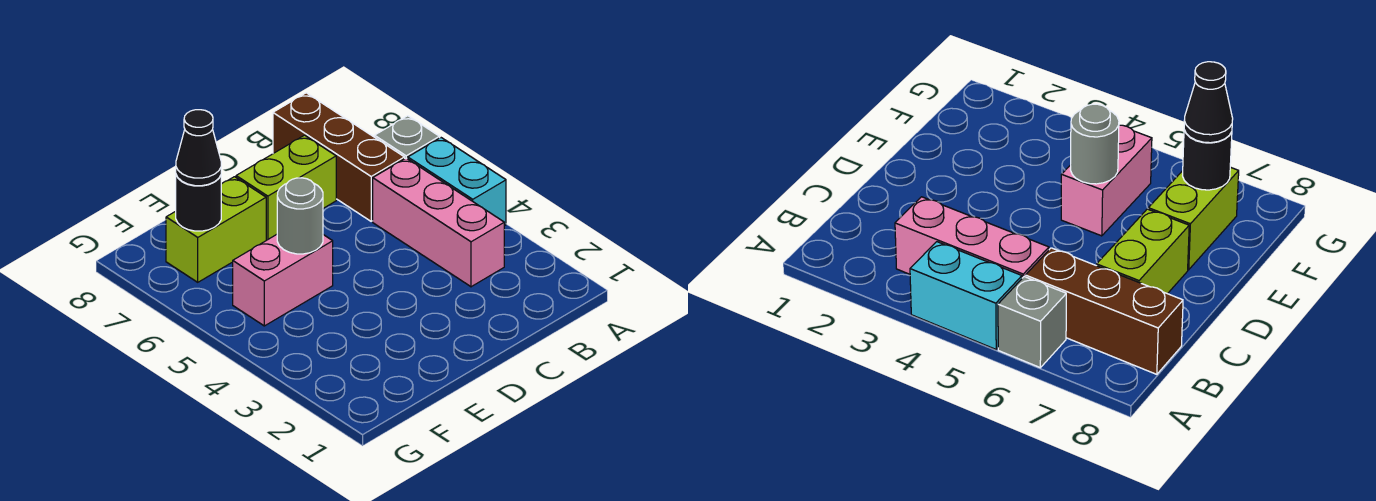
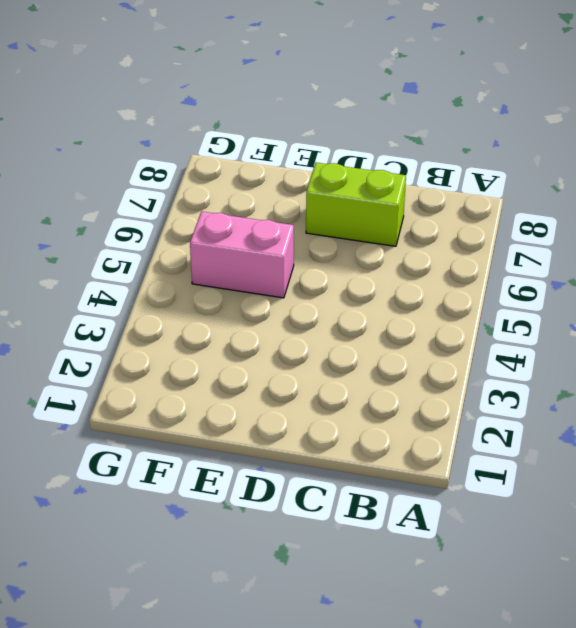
none -> cyan 1x2 brick [408,138,506,226]
none -> grey 1x1 brick [375,116,440,159]

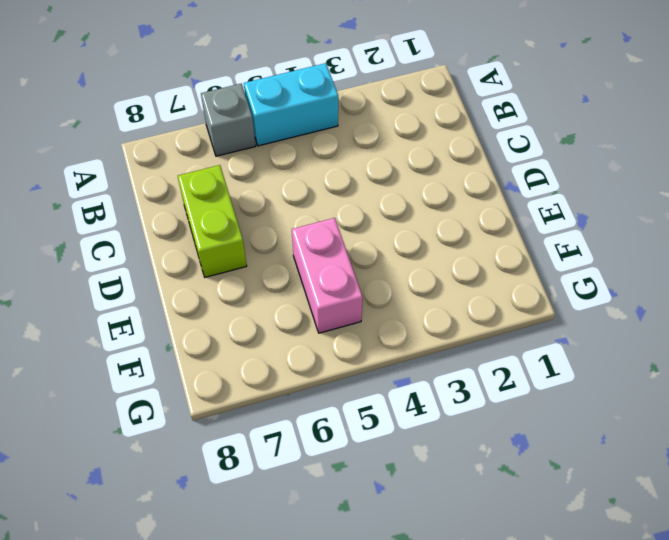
none -> pink 1x3 brick [373,158,504,287]
none -> brown 1x3 brick [273,93,405,221]

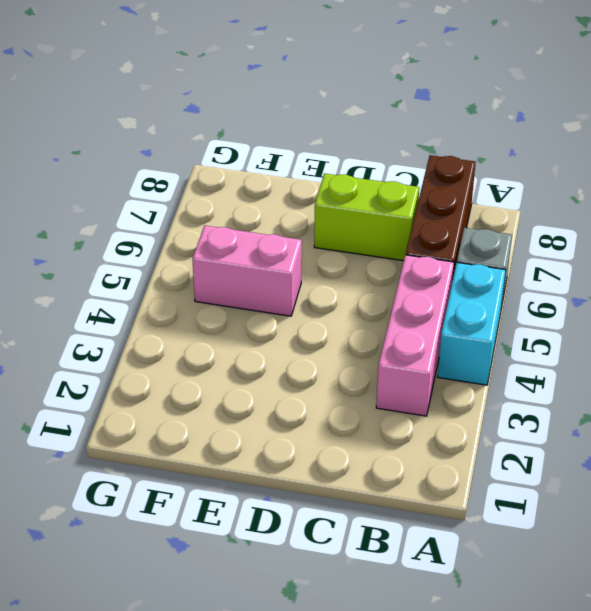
none -> lime 1x2 brick [166,177,266,282]
none -> grey 1x1 round brick [277,178,323,254]

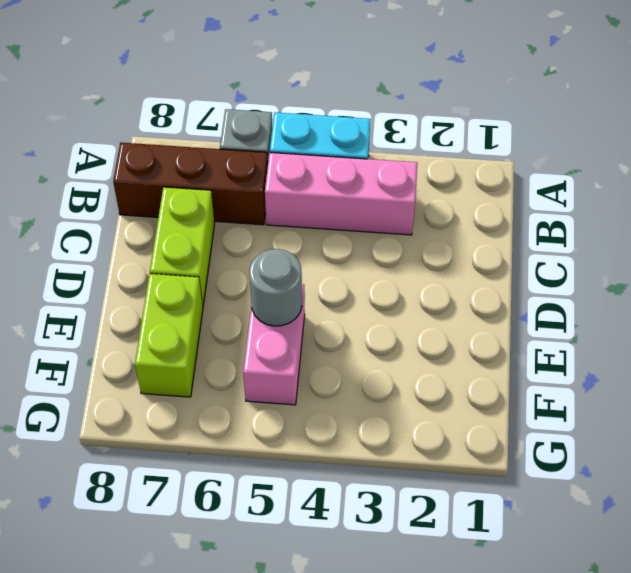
none -> black 1x1 round brick [176,175,221,231]
none -> black 1x1 cone [176,110,221,186]

